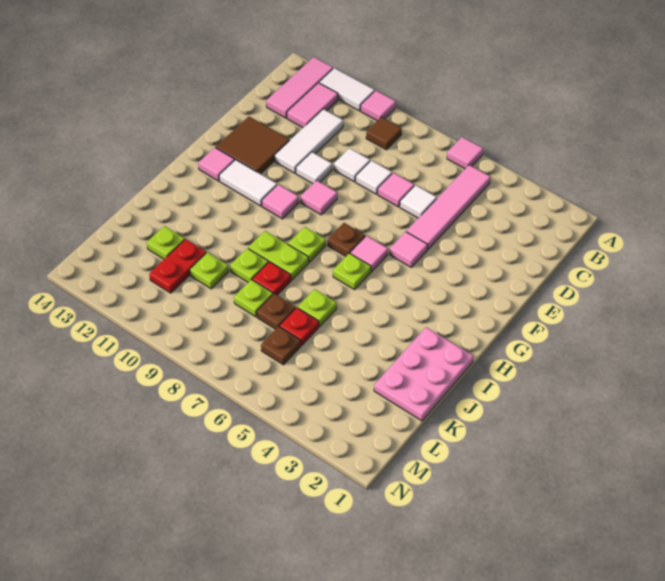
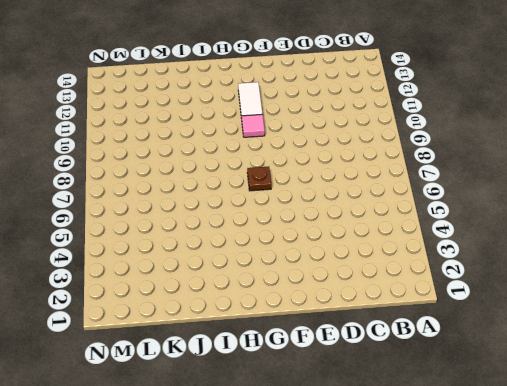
none -> pink 1x1 tile [447,137,483,169]
none -> pink 1x1 tile [361,90,396,121]
none -> white 1x2 tile [319,68,375,111]
none -> pink 1x3 tile [266,57,333,118]

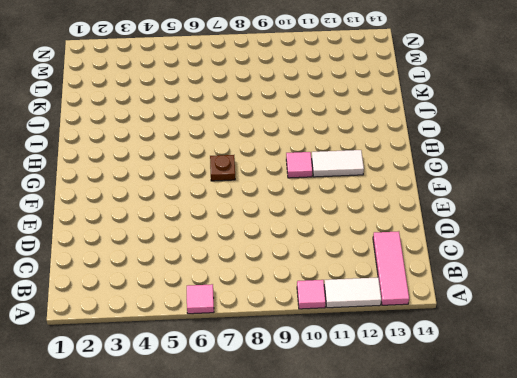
none -> pink 1x4 tile [406,165,491,250]
none -> brown 1x1 tile [366,117,402,150]
none -> pink 1x2 tile [287,83,338,128]
none -> white 1x3 tile [275,109,343,173]

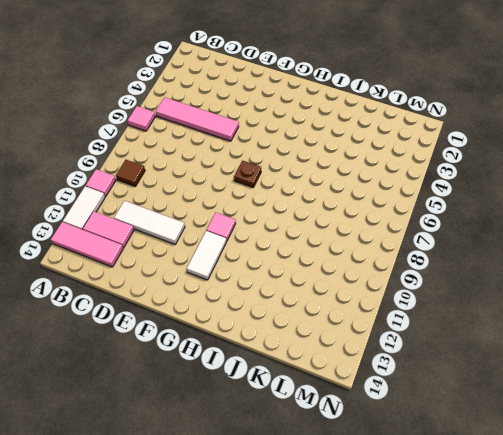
none -> white 1x1 tile [400,185,437,218]
none -> pink 1x1 tile [378,173,414,207]
none -> white 1x1 tile [356,160,392,194]
none -> white 1x1 tile [334,148,370,182]

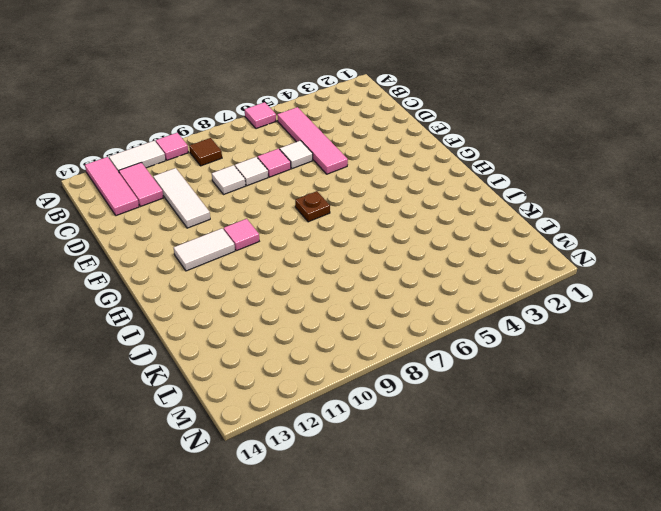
none -> white 1x1 tile [296,152,332,184]
none -> brown 2x2 tile [216,117,290,174]
none -> pink 1x1 tile [390,232,427,267]
none -> pink 1x1 tile [301,180,337,215]

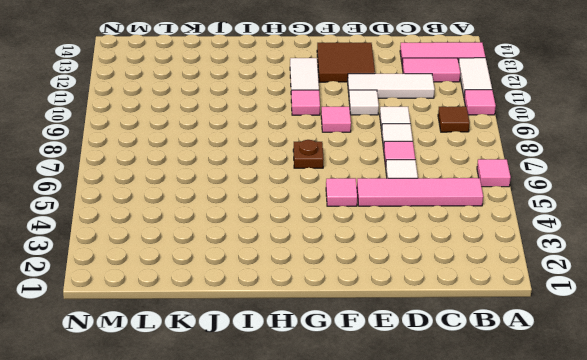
none -> pink 1x1 tile [350,236,388,272]
none -> pink 1x1 tile [198,148,235,181]
none -> lime 1x1 plate [333,253,371,290]
none -> lime 1x1 plate [288,227,326,262]

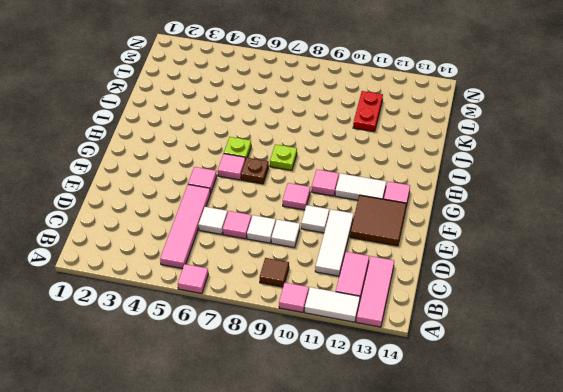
none -> pink 2x3 plate [374,327,473,421]
none -> lime 1x2 plate [248,231,309,280]
none -> lime 1x1 plate [298,289,337,326]
none -> red 1x1 plate [252,262,291,295]

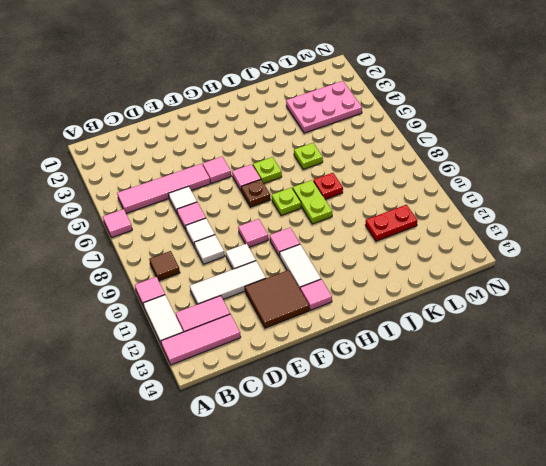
pink 2x3 plate [286,81,362,133] -> pink 2x3 plate moved to [374,327,473,421]
none -> lime 1x1 plate [230,248,268,282]
none -> red 1x1 plate [280,308,319,345]
none -> brown 1x1 plate [257,294,296,329]
none -> lime 1x1 plate [234,280,273,317]

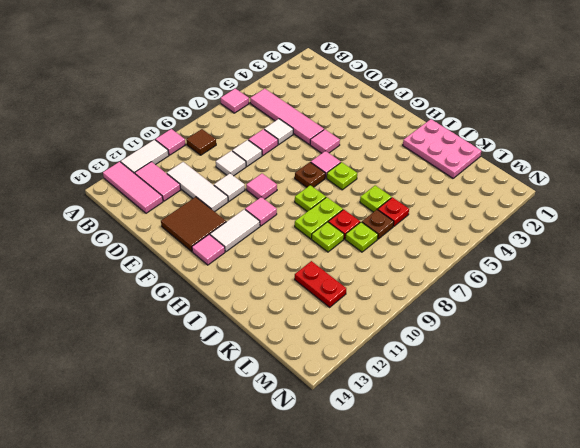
none -> lime 1x1 plate [190,252,229,289]
none -> lime 1x1 plate [147,226,185,259]
none -> brown 1x1 plate [261,326,301,365]

